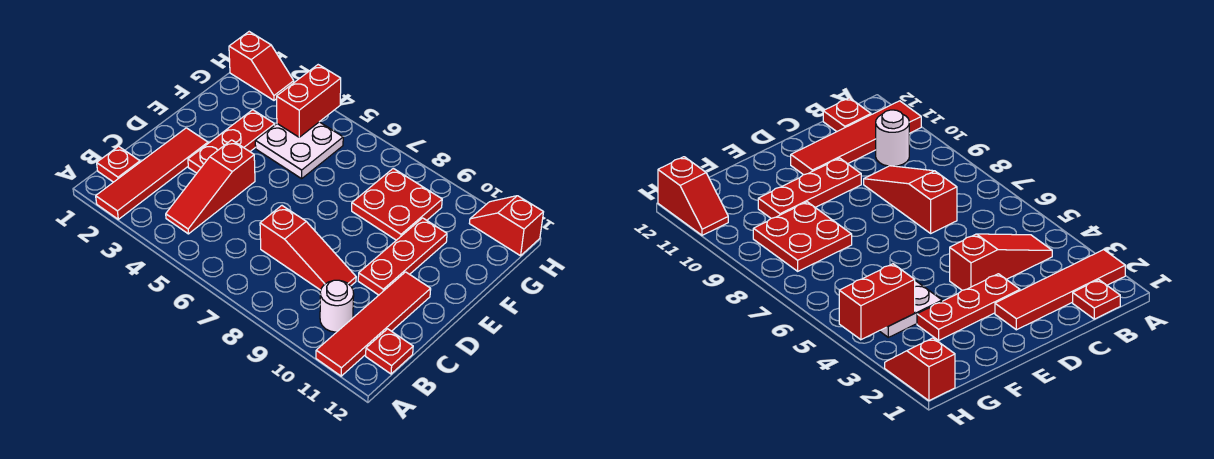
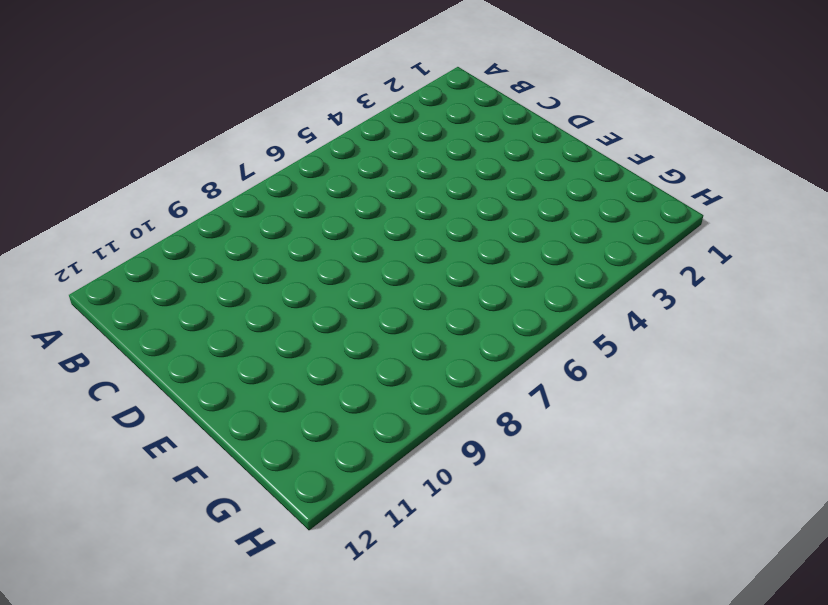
none -> red 1x4 tile [96,128,208,219]
none -> red 1x4 tile [316,272,431,376]
none -> red 1x1 plate [97,146,140,182]

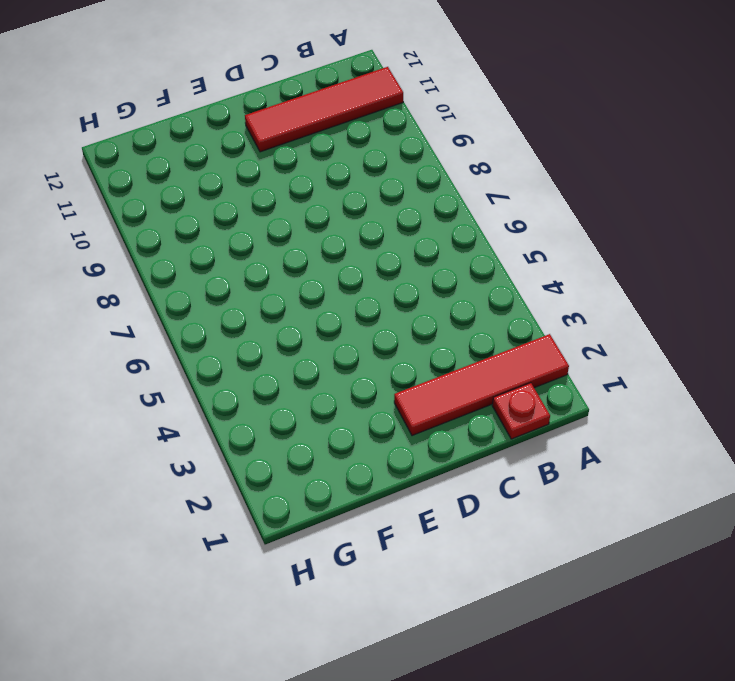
none -> red 1x3 slope [166,140,255,234]
none -> white 1x1 round brick [320,280,354,332]
none -> red 1x1 plate [366,329,413,374]

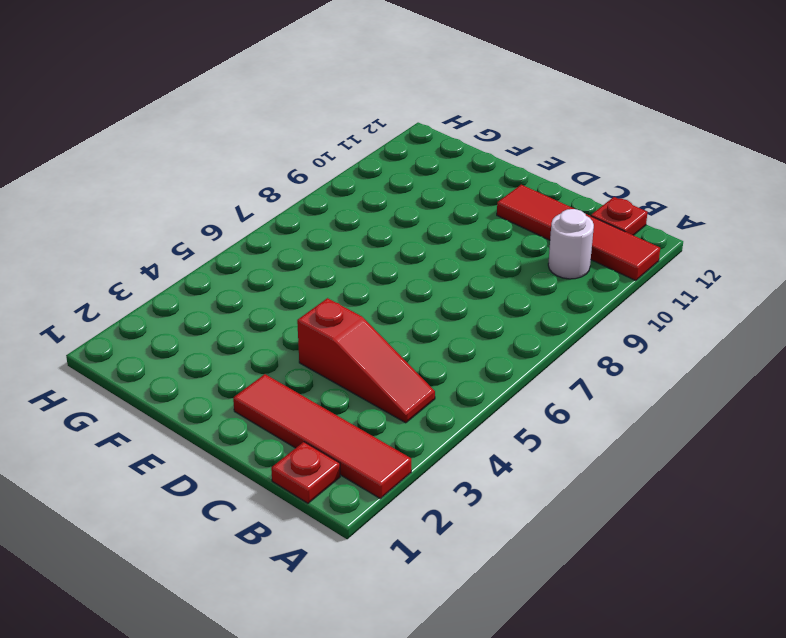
none -> red 1x3 slope [260,206,356,290]
none -> red 1x3 plate [188,110,275,173]
none -> red 1x3 plate [358,218,447,295]

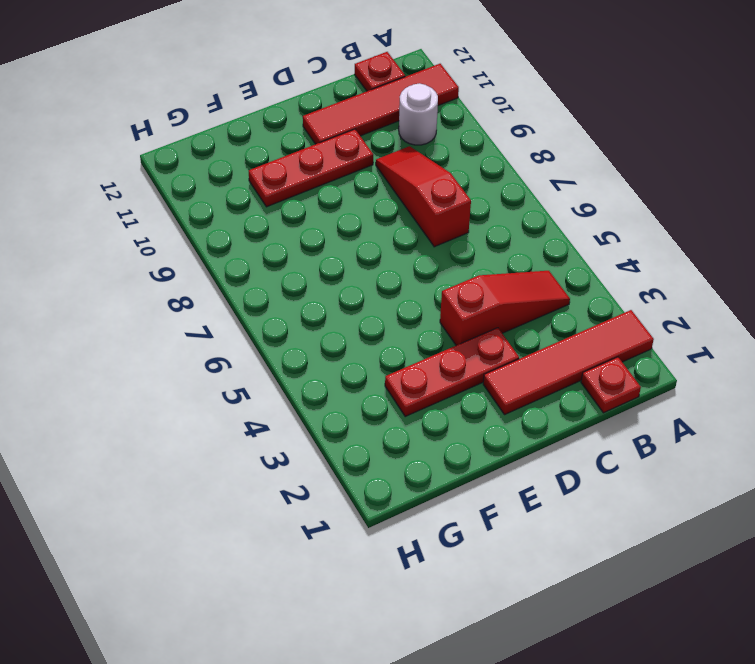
none -> white 2x2 plate [255,122,343,179]
none -> red 2x2 plate [352,168,442,240]
none -> red 1x2 slope [229,32,294,100]

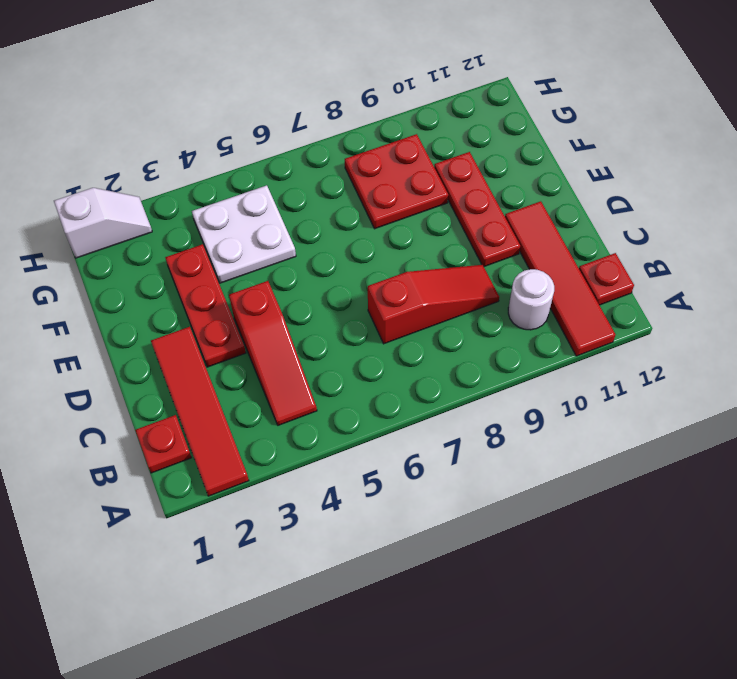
white 1x2 slope [54,188,152,258] -> red 1x2 slope [229,32,294,100]
none -> red 1x2 slope [469,196,543,256]
none -> red 1x2 brick [277,65,341,137]

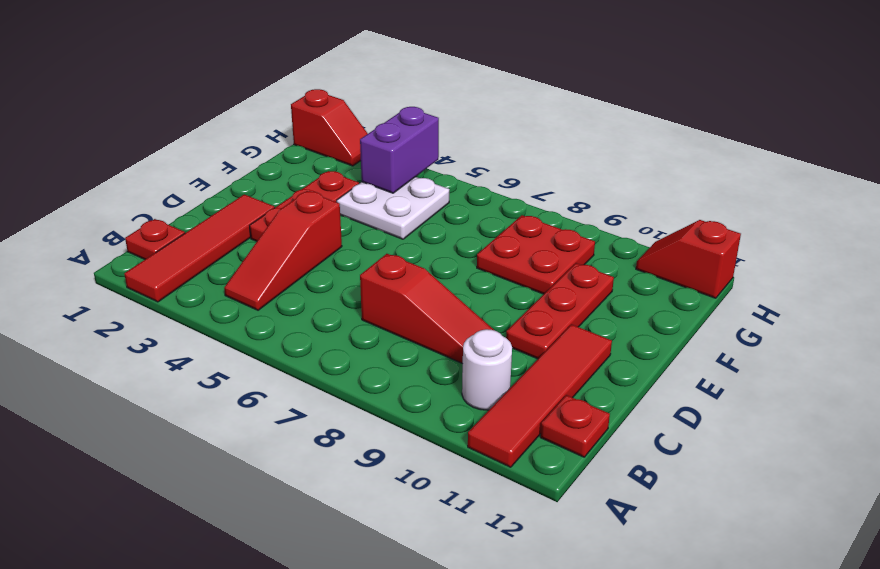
purple 1x2 brick [360,107,439,193] -> red 1x2 brick [277,65,341,137]

